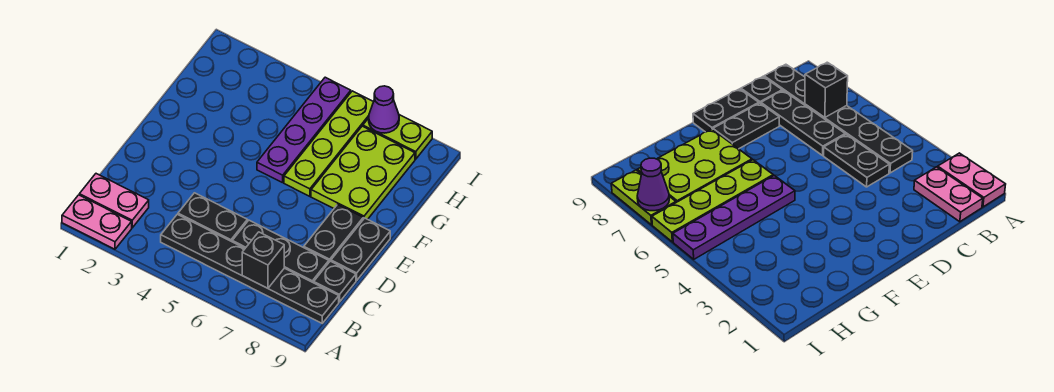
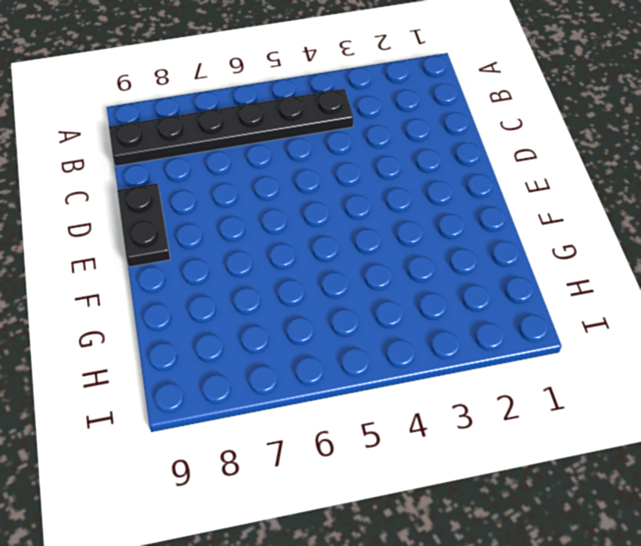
none -> pink 1x2 plate [62,195,132,249]
none -> pink 1x2 plate [79,174,149,228]
none -> black 1x2 plate [178,193,247,242]

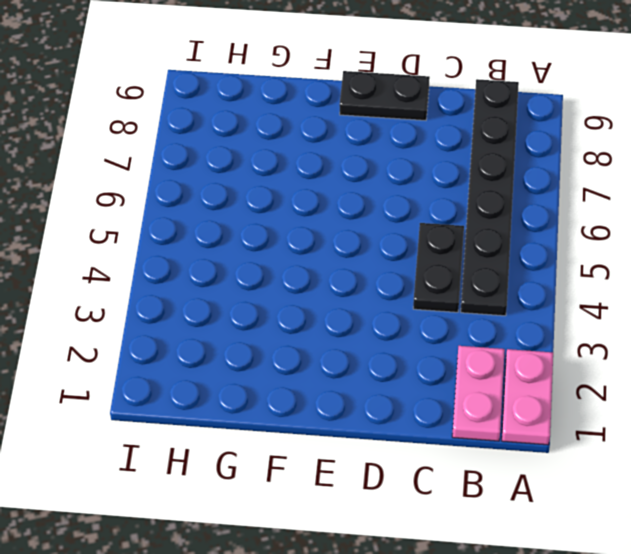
none -> black 1x3 plate [232,220,329,283]
none -> black 1x1 plate [314,261,356,302]
none -> black 1x2 plate [304,205,363,262]

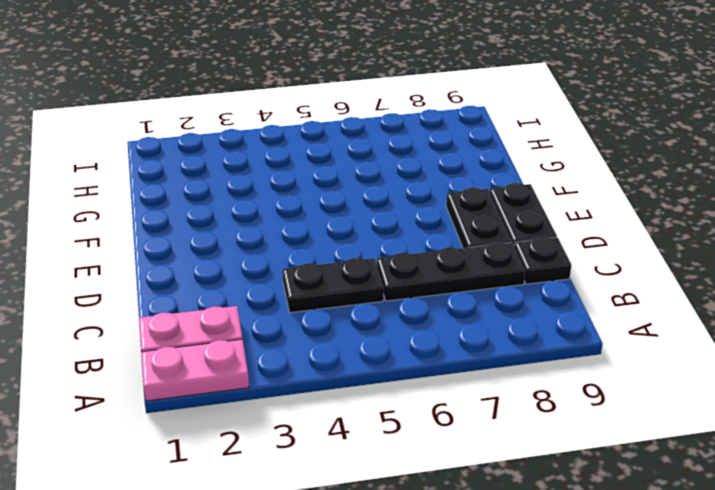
none -> black 1x6 plate [161,214,339,323]
none -> purple 1x4 plate [257,77,351,183]
none -> lime 1x4 plate [284,91,373,196]

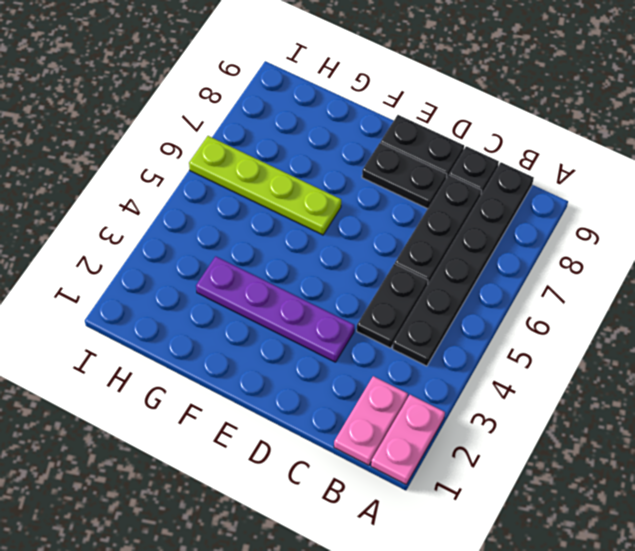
purple 1x4 plate [196,256,354,362] -> purple 1x4 plate moved to [257,77,351,183]
none -> lime 2x3 plate [311,126,415,219]
none -> lime 1x2 plate [363,115,432,159]
none -> black 1x1 brick [242,232,284,288]

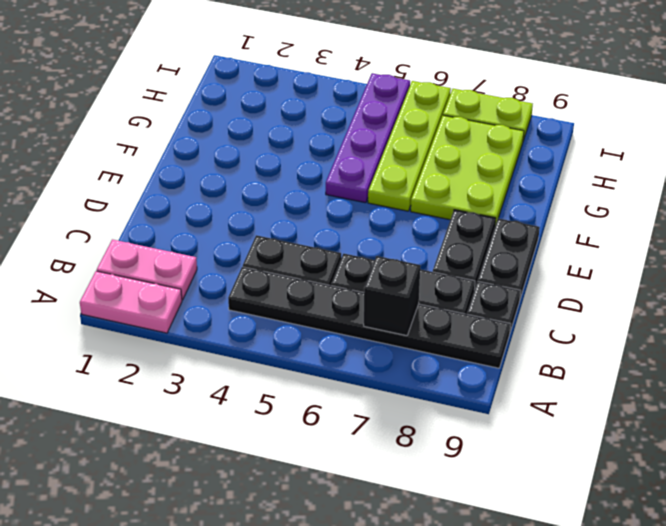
none -> purple 1x1 cone [369,86,399,133]

